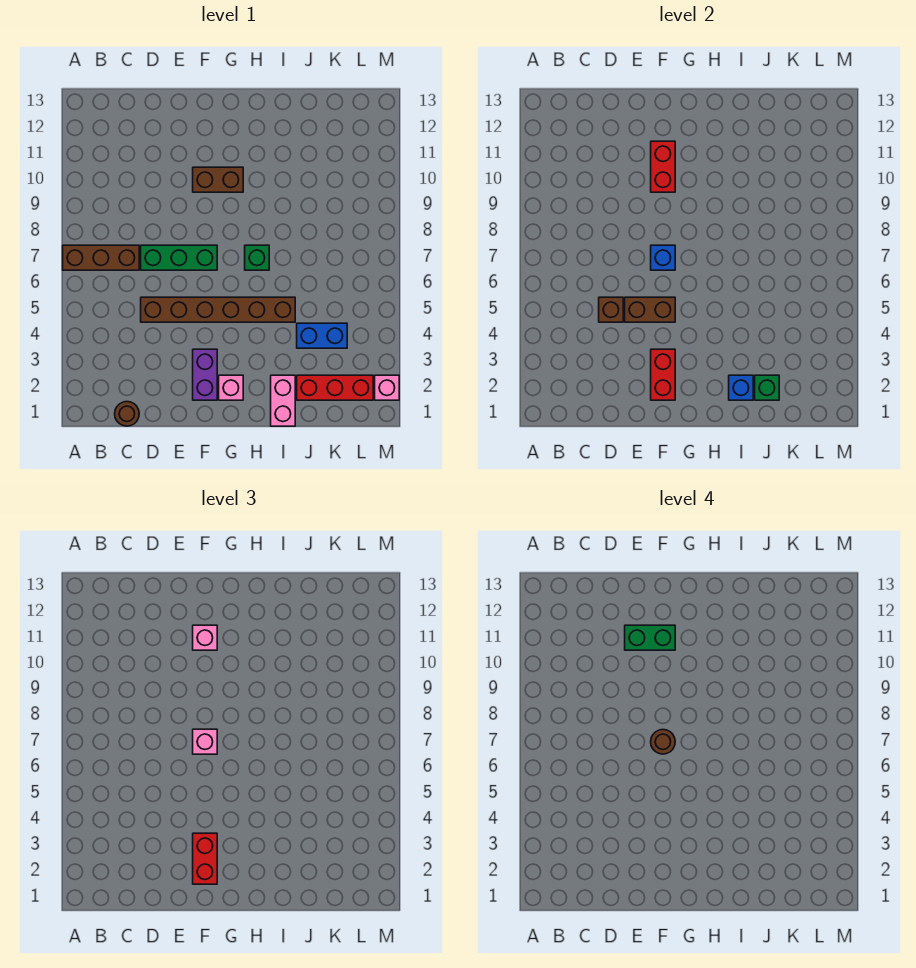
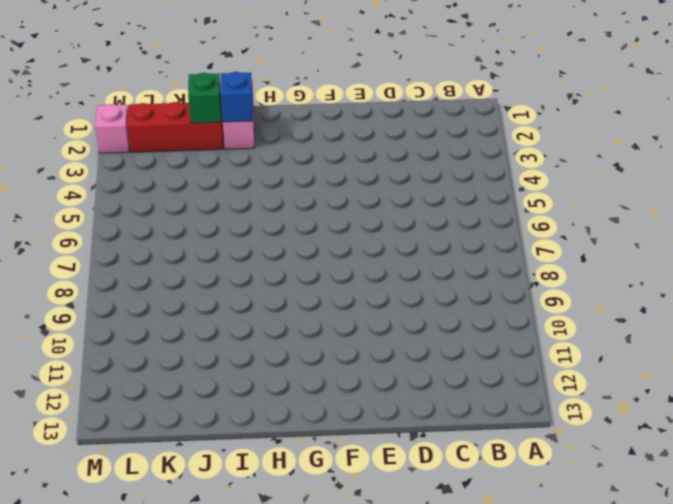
none -> brown 1x3 brick [63,245,139,270]
none -> brown 1x1 round brick [115,402,139,426]
none -> brown 1x6 brick [141,297,295,322]

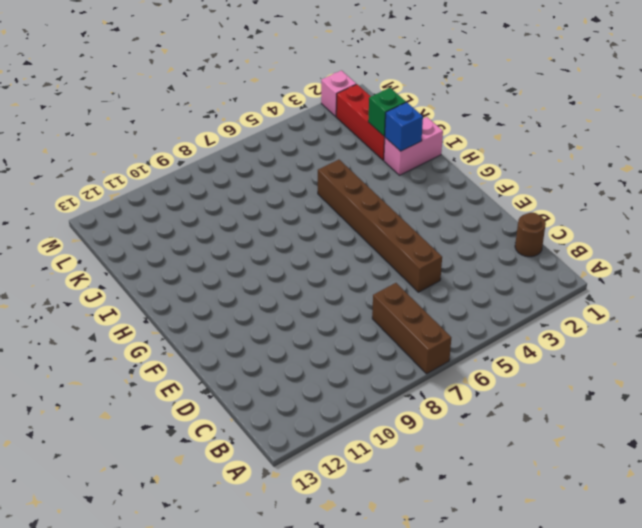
none -> green 1x3 brick [141,245,217,270]
none -> purple 1x2 brick [193,349,217,400]
none -> brown 1x2 brick [193,167,243,192]

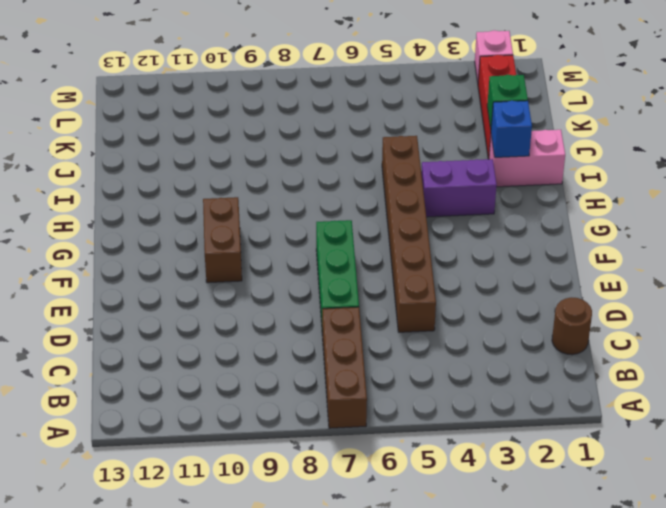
purple 1x2 brick [421,159,497,217] -> purple 1x2 brick moved to [193,349,217,400]
none -> pink 1x1 brick [219,375,243,400]
none -> green 1x1 brick [245,245,269,270]
none -> blue 1x2 brick [297,323,347,348]

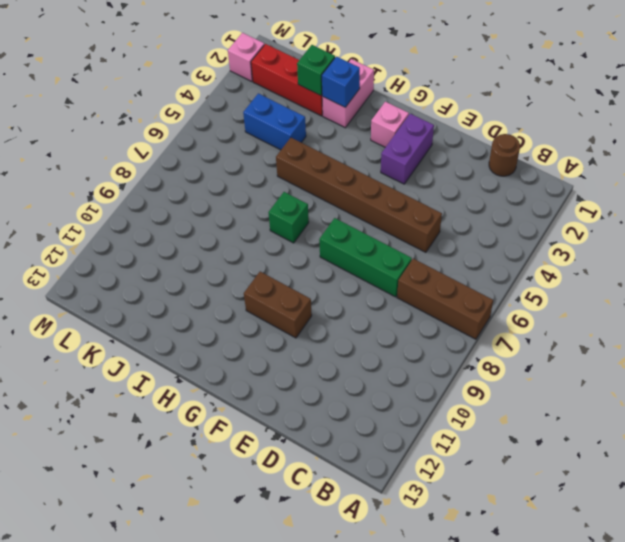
none -> brown 1x1 brick [599,297,623,322]
none -> brown 1x2 brick [625,297,675,322]
none -> red 1x2 brick [651,349,675,400]

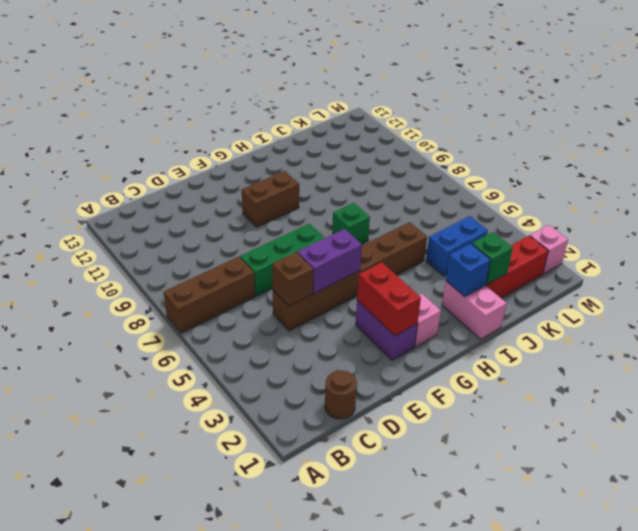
purple 1x2 brick [297,229,362,293] -> brown 1x2 brick [625,297,675,322]
none -> blue 1x1 brick [651,245,675,270]
none -> red 1x2 brick [651,141,675,192]
none -> red 1x2 brick [193,833,217,884]

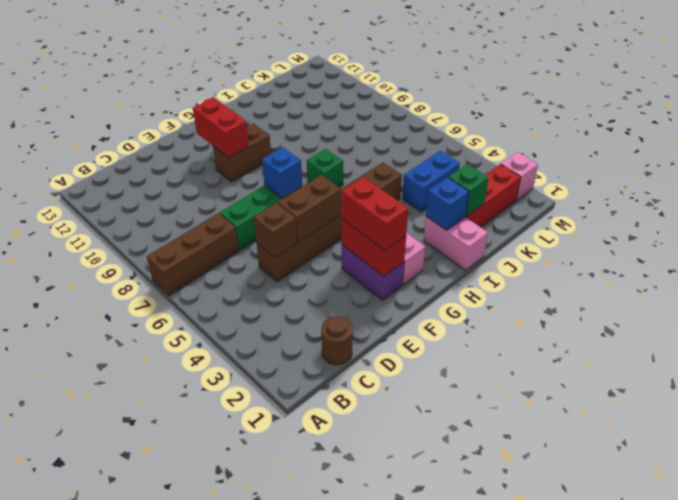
none -> pink 1x1 brick [193,729,217,754]
none -> pink 1x1 brick [193,625,217,650]
none -> green 1x2 brick [625,625,675,650]

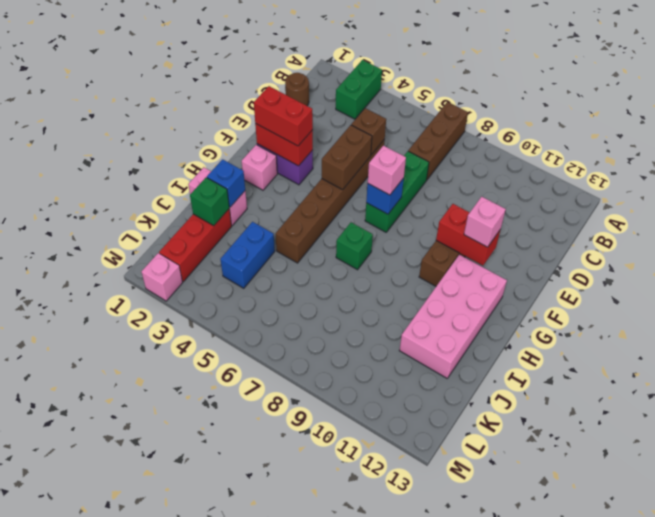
green 1x2 brick [336,60,382,119] -> green 1x2 brick moved to [625,625,675,650]
pink 2x4 brick [399,255,507,378] -> none
none -> brown 1x1 round brick [651,730,675,754]

